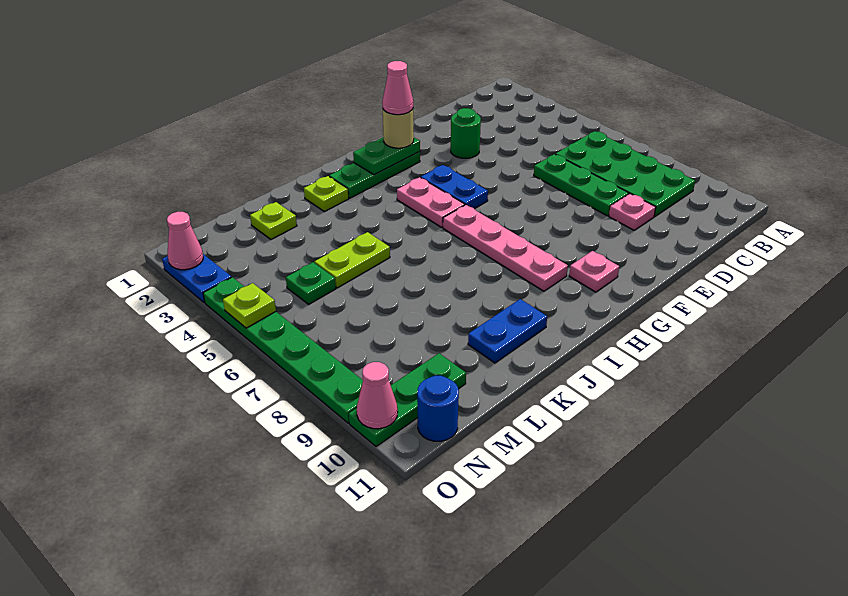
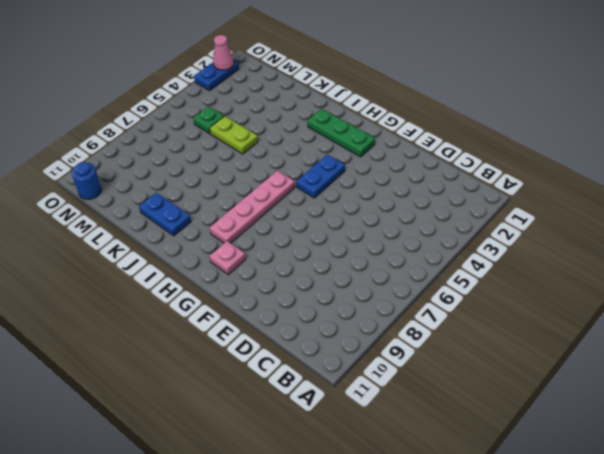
none -> green 2x4 plate [556,131,695,217]
none -> green 1x3 plate [534,154,629,216]
none -> pink 1x1 plate [609,194,656,230]

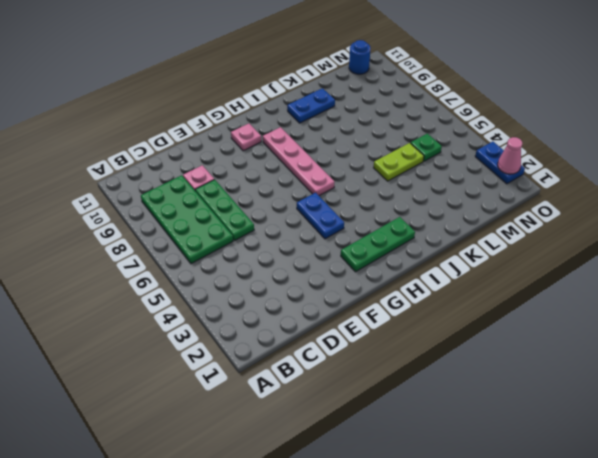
none -> green 1x1 round brick [451,108,481,158]
none -> pink 1x2 plate [397,177,465,227]
none -> lime 1x1 plate [304,176,349,212]

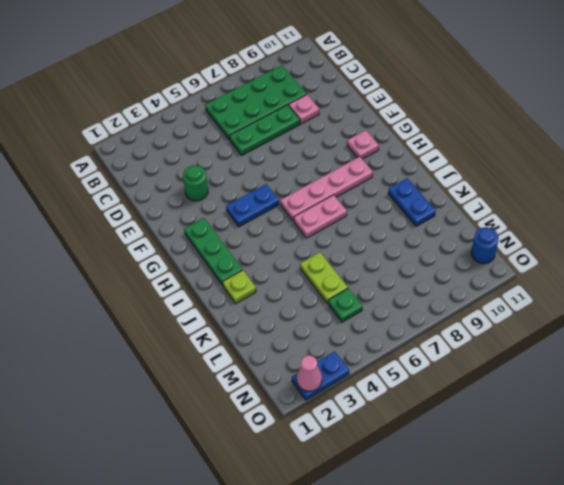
pink 1x2 plate [294,195,347,238] -> pink 1x2 plate moved to [397,177,465,227]
none -> lime 1x1 plate [250,202,297,239]
none -> green 1x3 plate [349,353,466,447]
none -> green 1x6 plate [203,277,363,423]

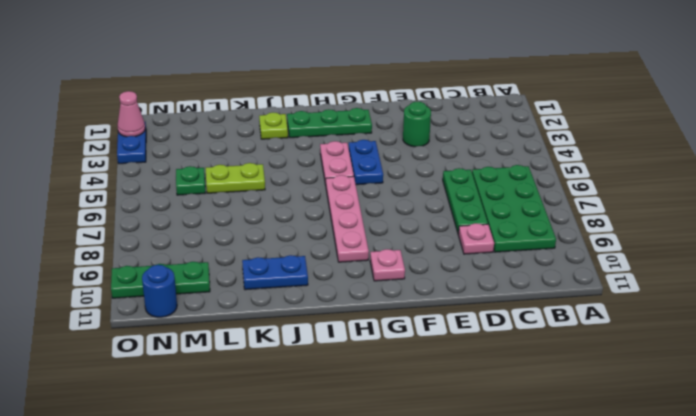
none -> lime 1x1 plate [250,202,297,239]
none -> green 1x6 plate [203,277,363,423]
none -> green 1x2 plate [353,137,420,175]

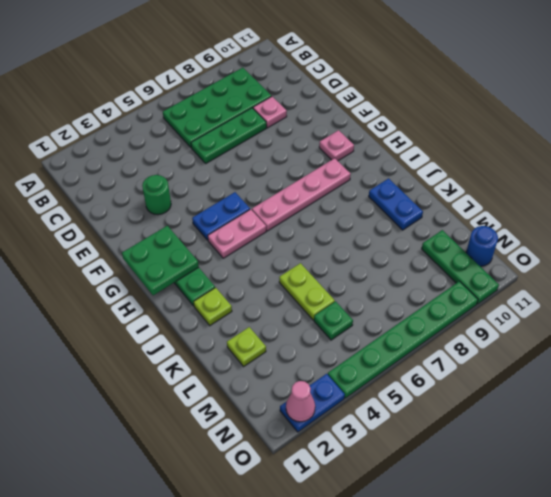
green 2x2 plate [122,226,199,295] -> green 1x2 plate [353,137,420,175]
none -> lime 1x1 plate [223,283,276,328]
none -> pink 1x1 cone [357,362,398,429]
none -> tan 1x1 round brick [383,109,414,148]

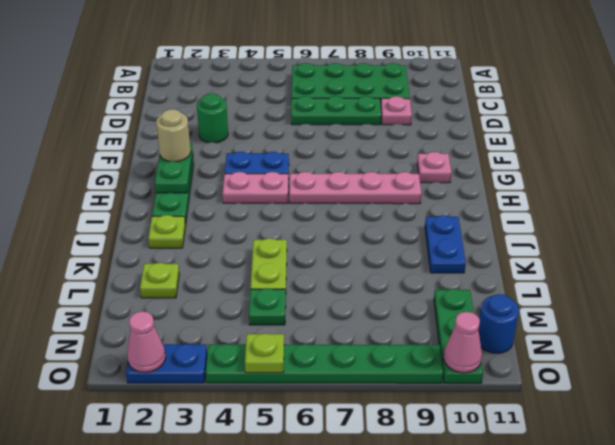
none -> pink 1x1 cone [382,61,413,115]

